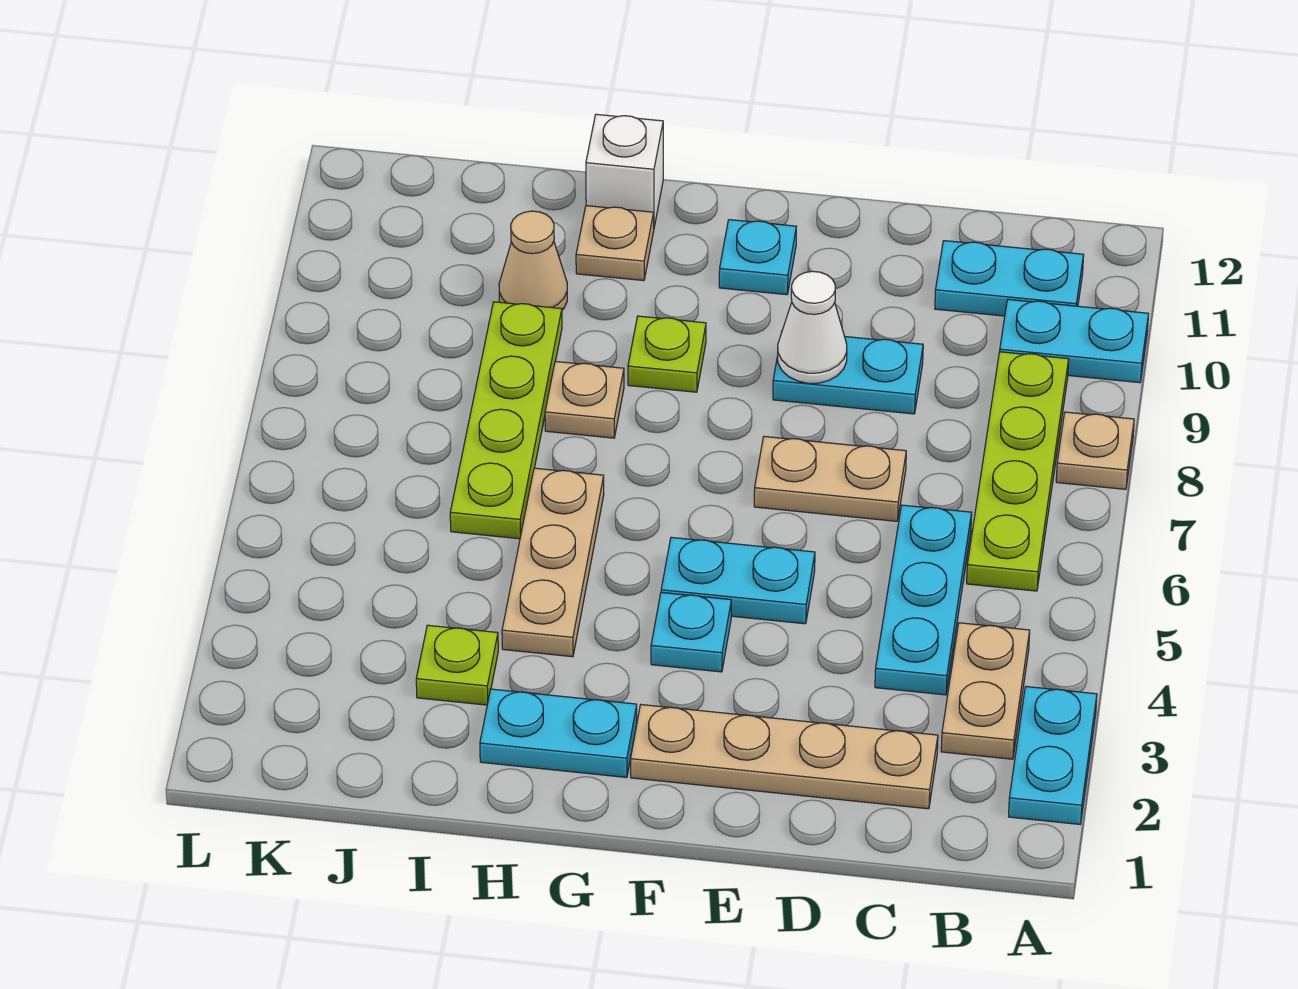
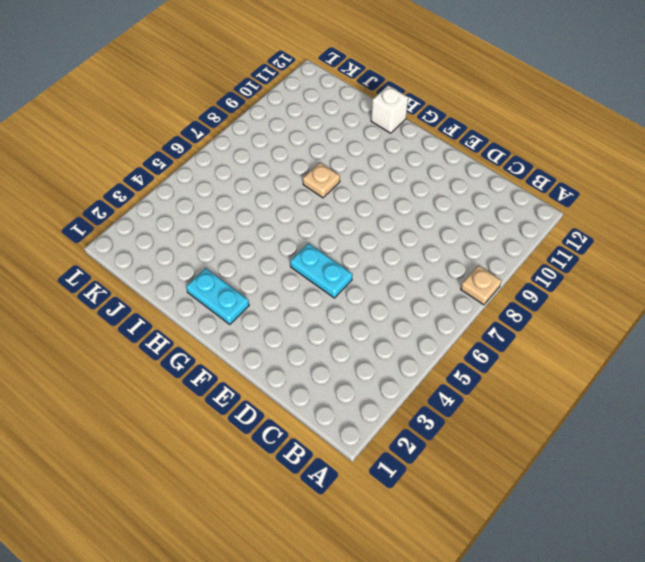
none -> cyan 1x2 plate [1009,687,1097,824]
none -> cyan 1x2 plate [1000,299,1149,383]
none -> tan 1x2 plate [941,623,1030,759]

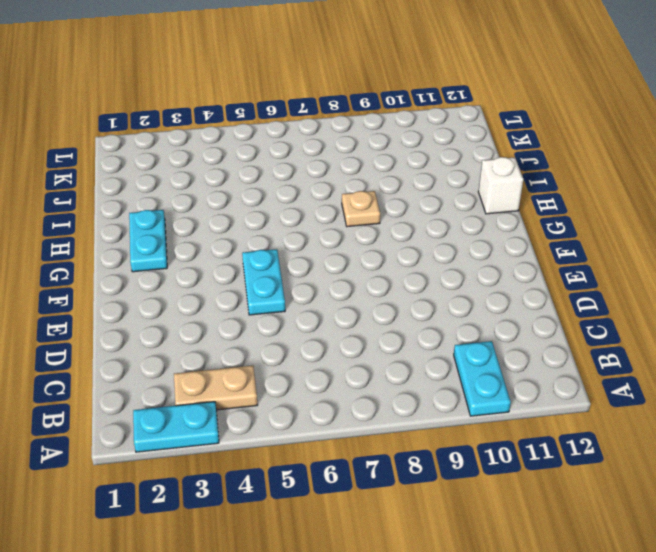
none -> tan 1x1 plate [1056,412,1134,489]
none -> lime 1x4 plate [967,352,1069,591]
none -> cyan 1x2 plate [935,241,1084,316]

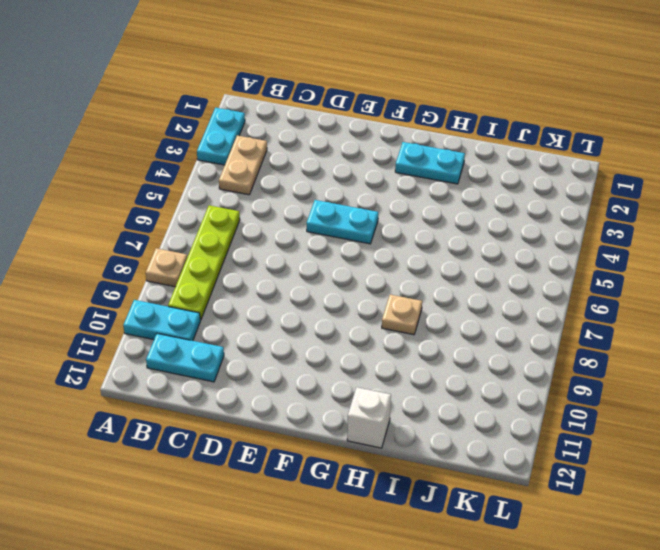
none -> tan 1x4 plate [631,705,938,809]
none -> cyan 1x3 plate [875,505,972,695]
none -> tan 1x2 plate [754,436,906,521]

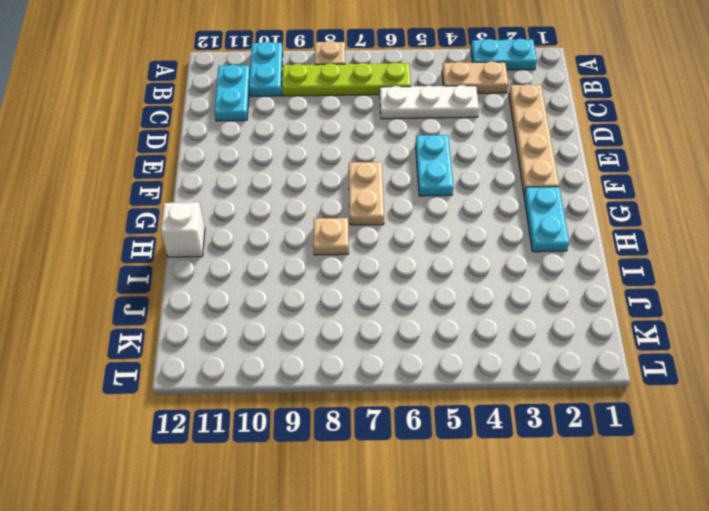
white 1x3 plate [380,85,479,119] -> cyan 1x3 plate [875,505,972,695]
tan 1x2 plate [349,162,384,225] -> tan 1x2 plate moved to [754,436,906,521]
none -> cyan 1x2 plate [773,337,923,414]
none -> cyan 1x1 plate [651,593,731,672]
none -> cyan 1x1 plate [719,220,796,295]

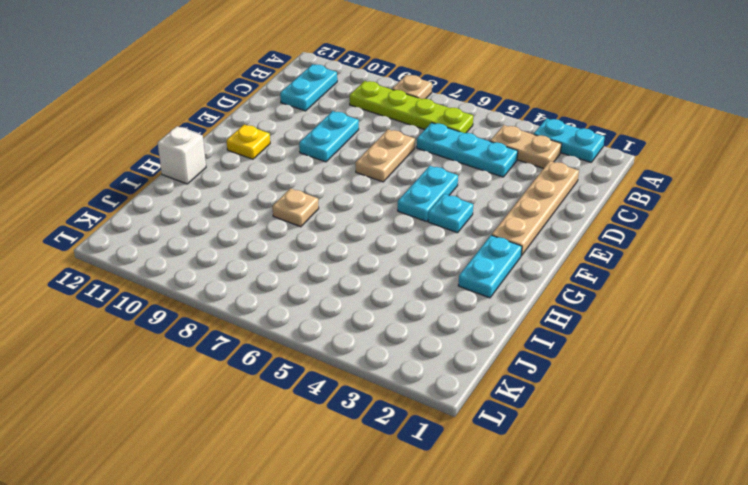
yellow 1x1 plate [227,125,270,159] -> cyan 1x1 plate [719,220,796,295]
none -> cyan 1x2 plate [1000,299,1149,383]
none -> lime 1x1 plate [628,316,706,392]
none -> tan 1x3 plate [502,468,604,657]

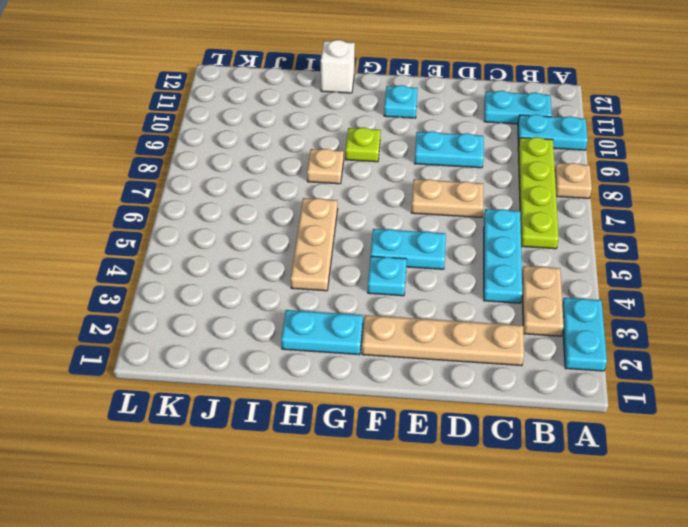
none -> tan 1x1 plate [576,206,654,281]
none -> lime 1x1 plate [416,625,498,705]
none -> lime 1x4 plate [450,302,562,539]

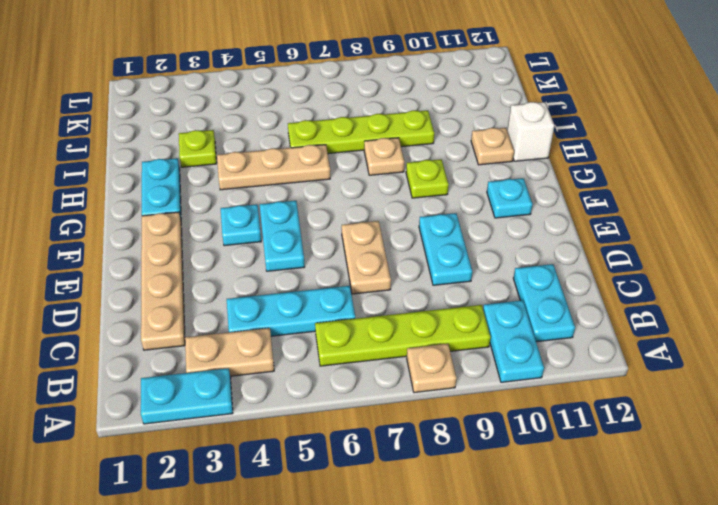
none -> tan 1x1 cone [499,211,567,310]
none -> white 1x1 cone [778,271,847,383]

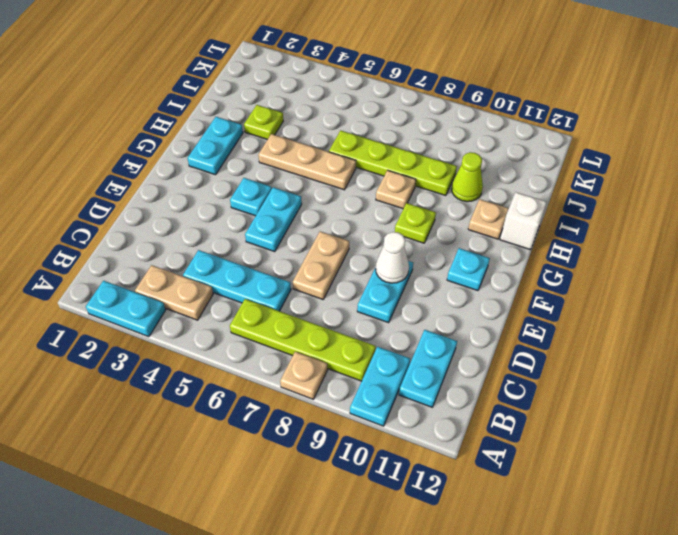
lime 1x1 cone [452,152,483,202] -> tan 1x1 cone [499,211,567,310]
none -> tan 1x4 plate [631,705,938,809]

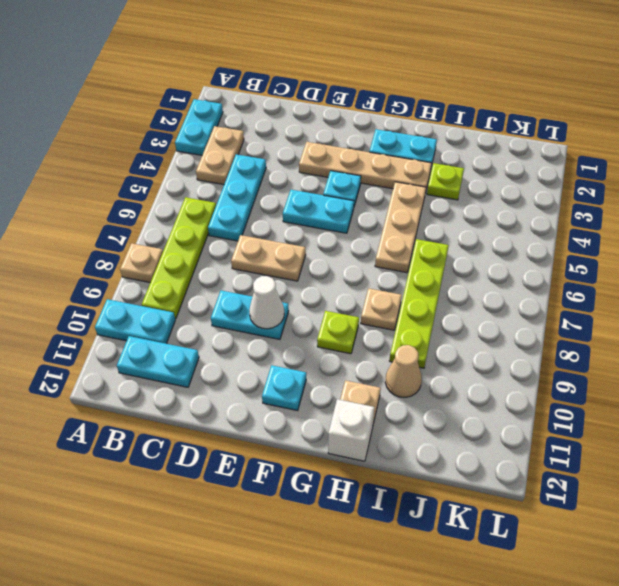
tan 1x4 plate [299,142,432,189] -> tan 1x4 plate moved to [631,705,938,809]

